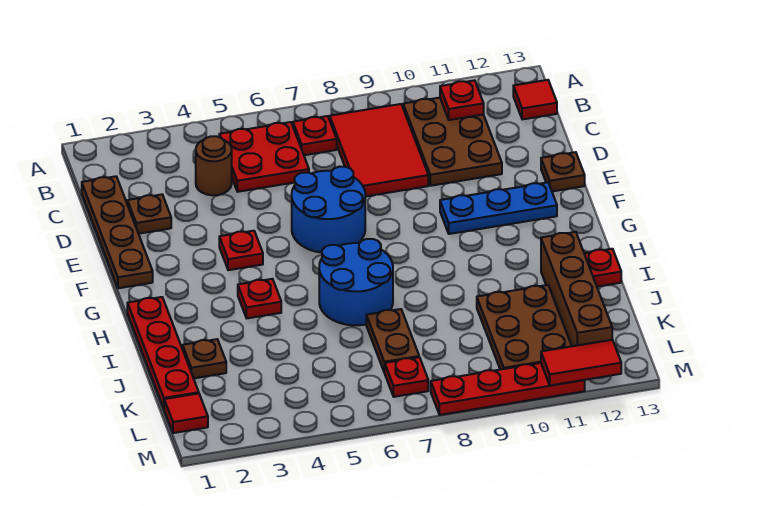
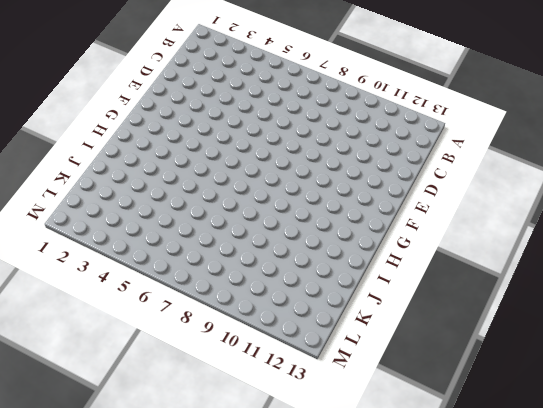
none -> red 2x2 plate [219,122,309,192]
none -> red 1x1 plate [293,116,337,155]
none -> red 2x3 tile [330,104,428,197]

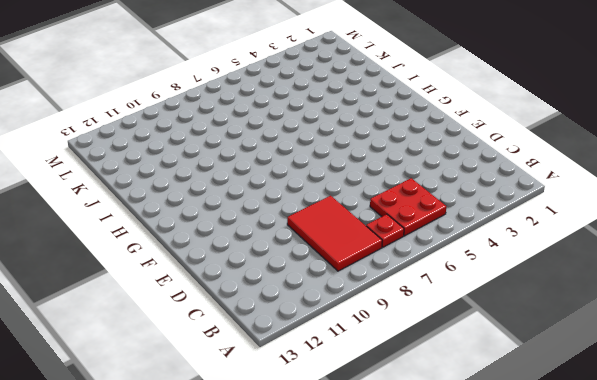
none -> brown 2x3 plate [403,98,502,186]
none -> red 1x1 tile [513,80,557,119]
none -> brown 1x4 plate [82,176,153,288]

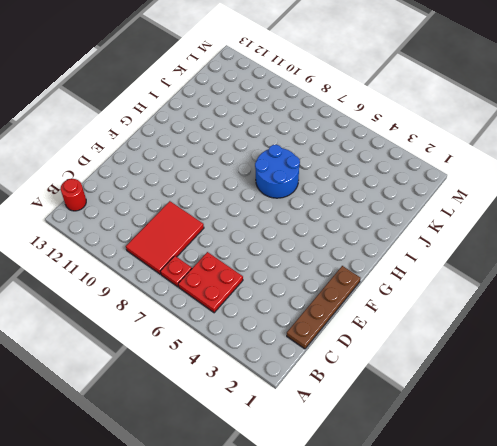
red 1x1 round brick [61,179,86,211] -> red 1x1 tile [513,80,557,119]
none -> brown 2x3 plate [403,98,502,186]
none -> brown 1x1 round brick [196,136,232,195]
none -> brown 1x1 plate [127,194,171,234]

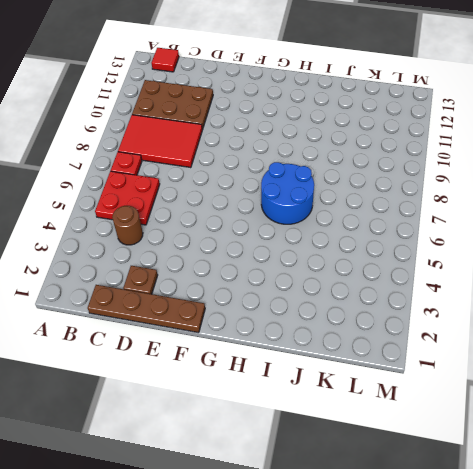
none -> blue 2x2 round brick [292,167,365,253]
none -> brown 1x1 plate [541,152,585,191]
none -> red 1x1 plate [219,231,263,270]

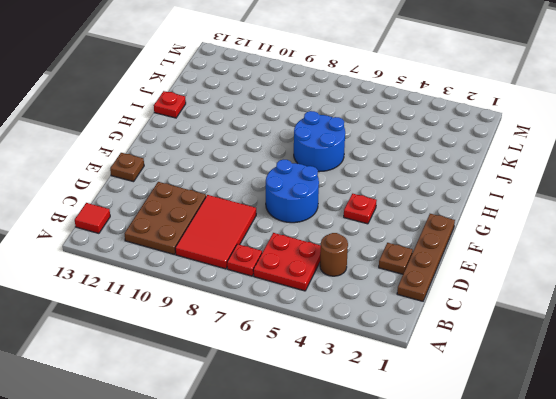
none -> blue 1x3 plate [440,182,557,234]
none -> red 1x4 plate [127,297,199,408]
none -> red 1x1 plate [238,279,281,318]

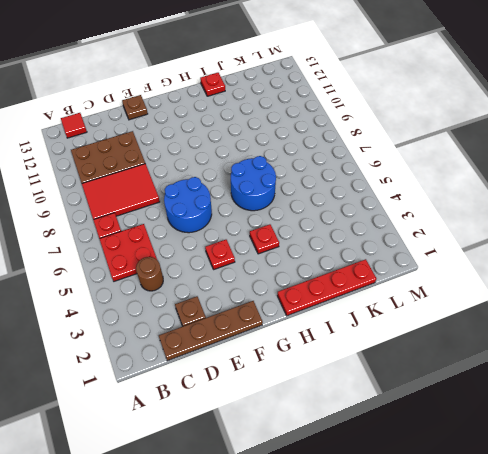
none -> blue 1x3 plate [440,182,557,234]
none -> brown 1x4 brick [541,232,612,346]
none -> brown 1x1 plate [183,339,226,378]

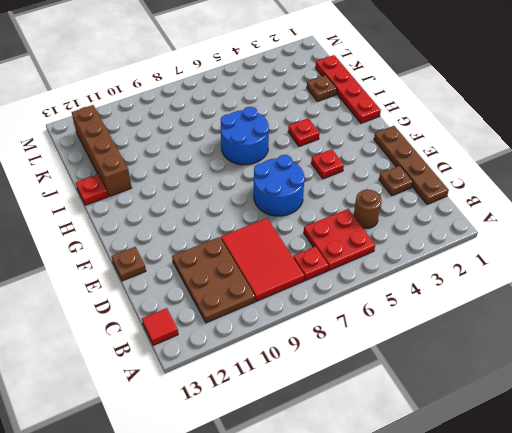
none -> blue 1x3 plate [440,182,557,234]
none -> brown 1x2 plate [366,309,419,372]
none -> brown 2x3 plate [477,285,571,370]

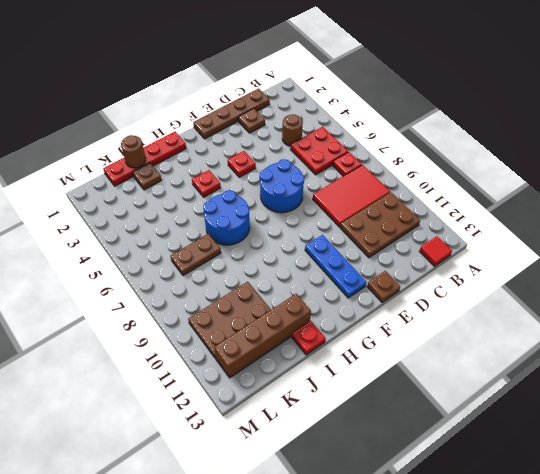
brown 1x1 round brick [121,135,146,168] -> none
none -> red 1x1 tile [164,393,208,433]
none -> red 1x1 plate [384,357,428,397]
none -> red 1x4 plate [431,363,585,415]

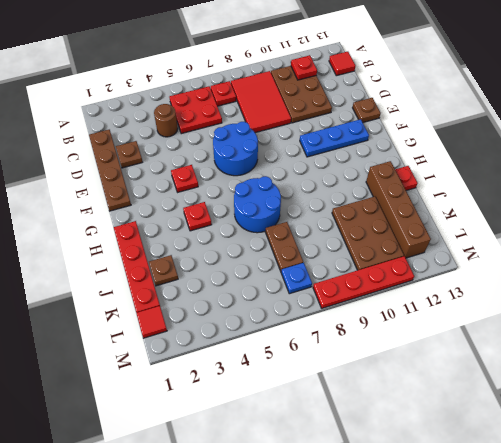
blue 1x1 plate [281,263,312,294] -> red 1x1 plate [384,357,428,397]
none -> red 1x2 tile [541,340,621,385]

